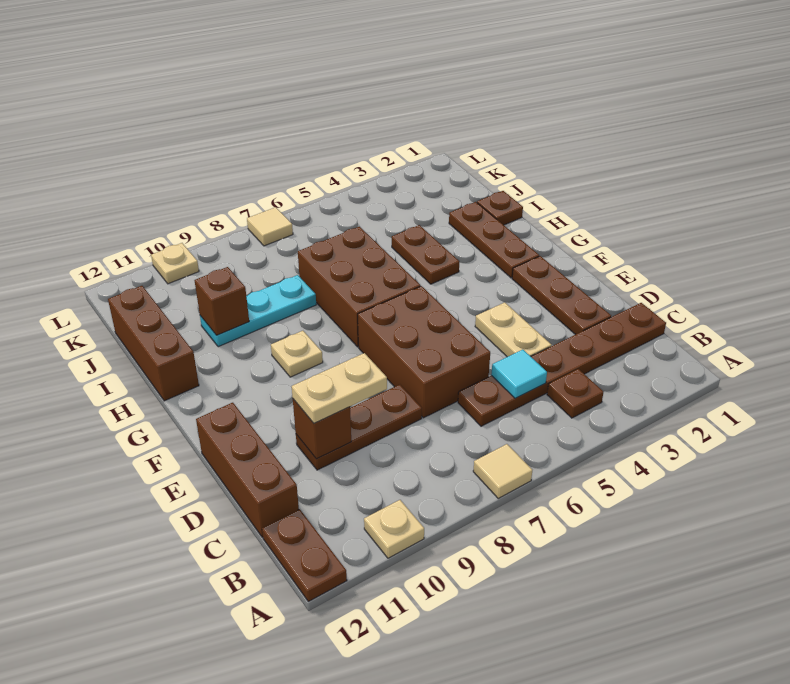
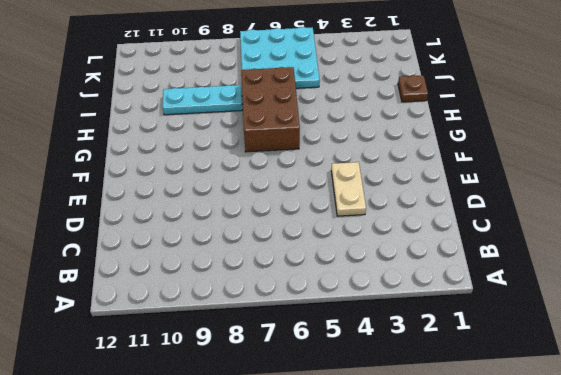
cyan 3x3 plate [240,27,320,88] -> tan 1x1 tile [247,207,293,246]
none -> tan 1x1 tile [473,444,532,498]
none -> tan 1x1 plate [364,500,424,558]
none -> brown 1x2 plate [262,509,347,601]

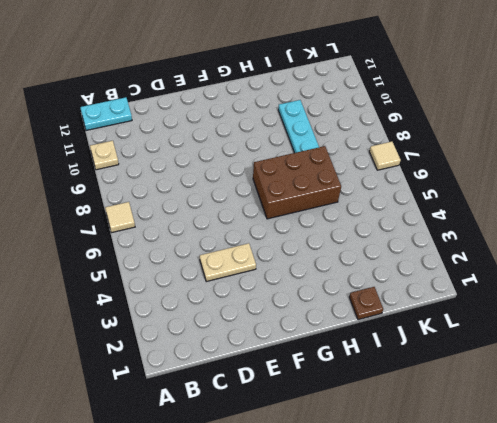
cyan 1x2 plate [80,97,132,130] -> brown 1x2 plate [262,509,347,601]
none -> brown 1x1 plate [547,369,603,418]
none -> brown 1x6 plate [458,303,666,426]
none -> brown 1x3 brick [196,403,299,537]

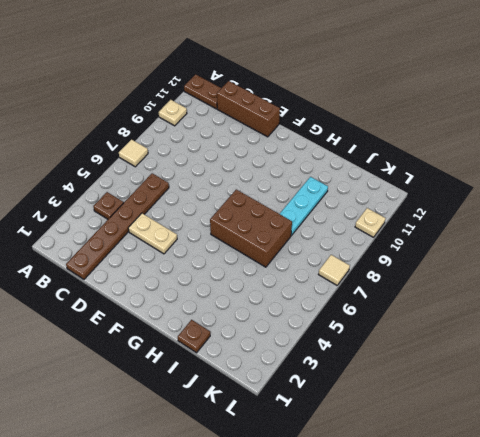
none -> brown 1x3 plate [512,256,611,335]
none -> brown 2x3 brick [358,286,490,418]
none -> brown 1x3 plate [296,385,422,470]

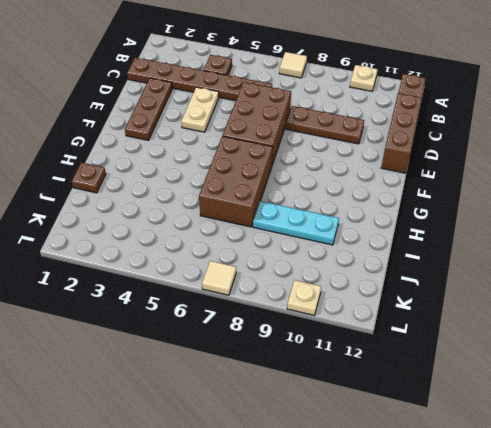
none -> brown 1x3 plate [449,202,539,278]
none -> tan 1x1 plate [271,331,323,377]
none -> brown 1x2 plate [392,225,459,284]

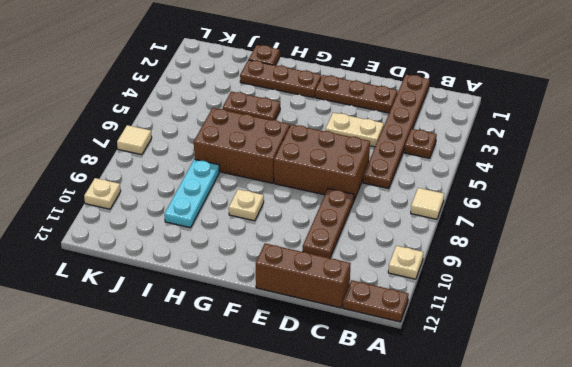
none -> brown 1x3 brick [108,286,199,401]
none -> cyan 1x1 tile [491,350,547,398]
none -> brown 1x1 brick [293,399,351,459]

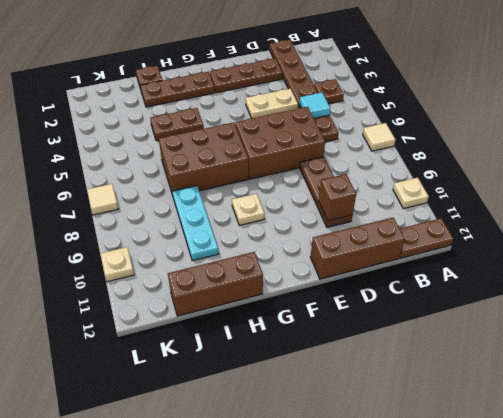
none -> brown 1x1 brick [195,267,249,335]
none -> tan 1x2 plate [292,353,387,423]

